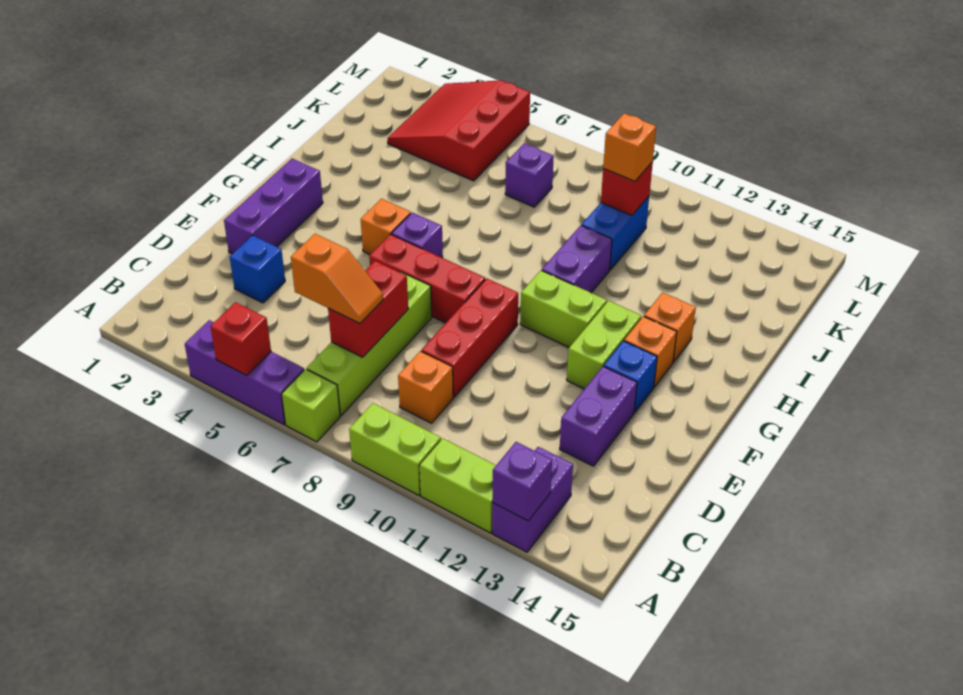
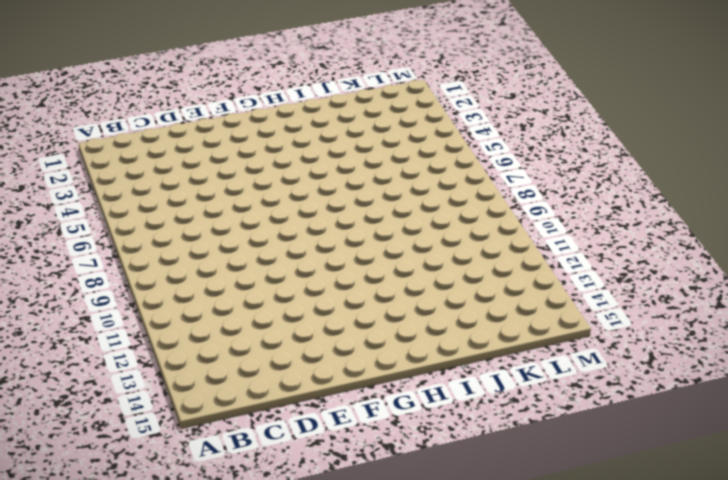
none -> purple 1x3 brick [185,320,304,425]
none -> lime 1x1 brick [282,369,340,442]
none -> lime 1x2 brick [349,403,441,495]

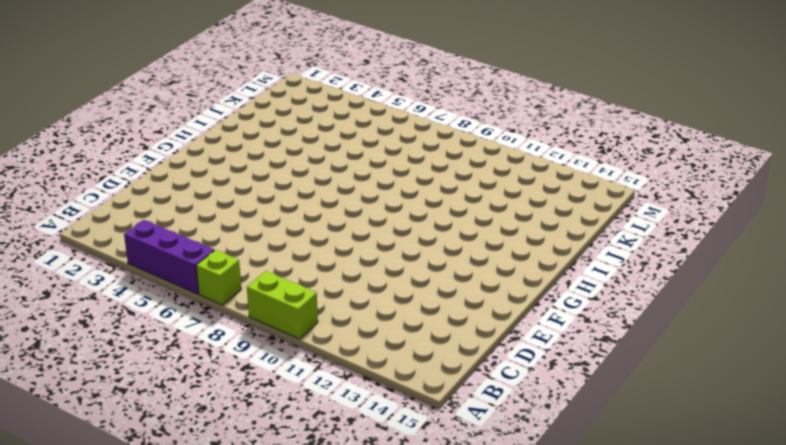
none -> lime 1x2 brick [419,438,496,533]
none -> purple 1x2 brick [492,447,573,552]
none -> lime 1x4 brick [307,272,432,415]

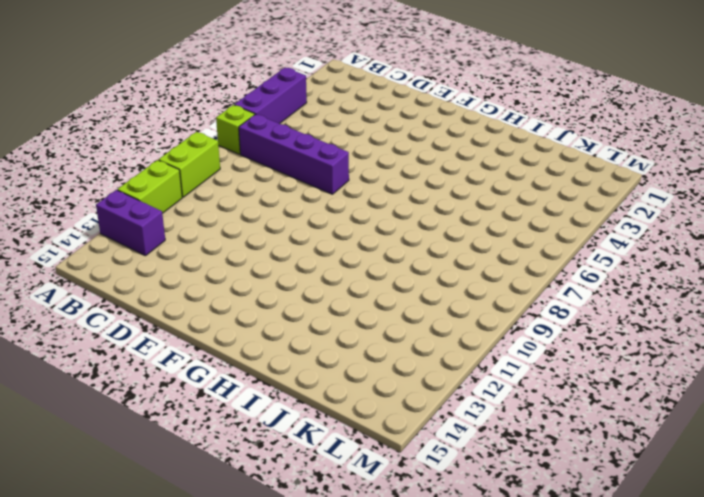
purple 1x4 brick [239,114,349,194] -> lime 1x4 brick [307,272,432,415]
none -> orange 1x1 brick [398,351,453,423]
none -> blue 1x1 brick [230,235,285,303]
none -> red 1x3 brick [421,279,518,397]

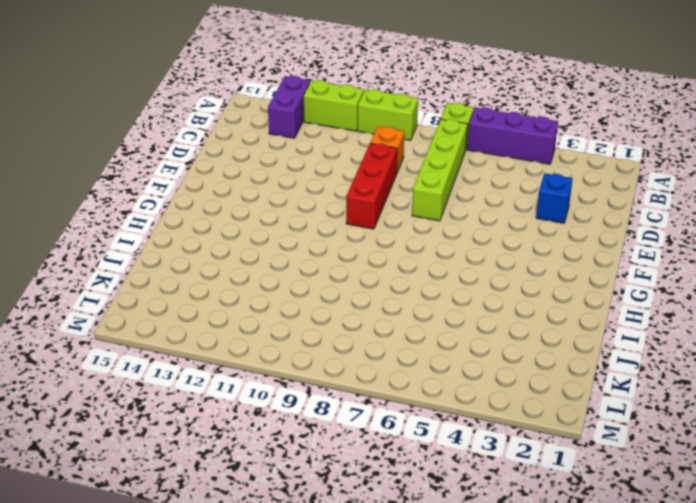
none -> purple 1x2 brick [560,366,637,466]
none -> purple 1x3 brick [224,159,323,254]
none -> red 1x3 brick [369,234,485,323]

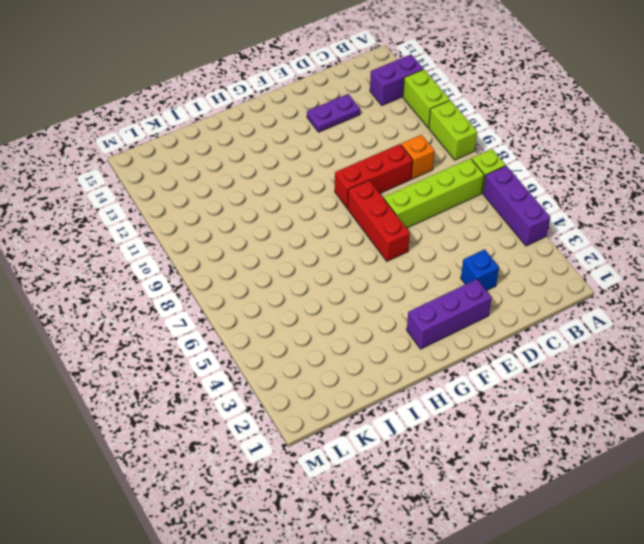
purple 1x2 plate [307,94,360,132] -> purple 1x2 brick [560,366,637,466]
none -> lime 1x2 brick [567,301,641,389]
none -> blue 1x1 brick [604,341,657,413]
none -> orange 1x1 brick [361,199,411,254]

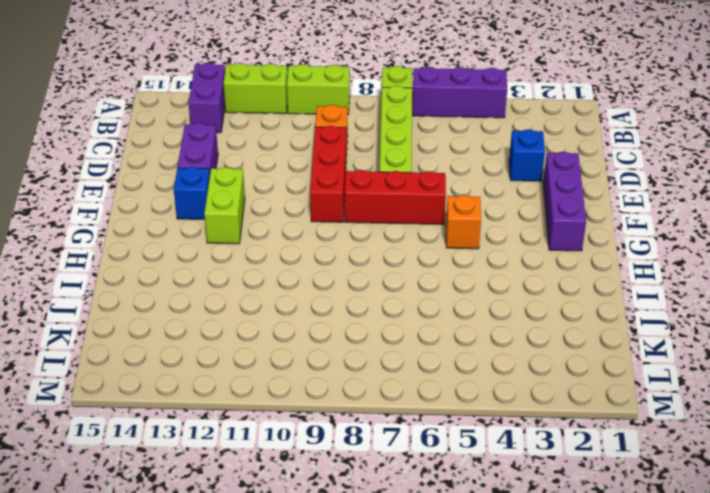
none -> purple 1x1 brick [392,213,443,258]
none -> lime 1x2 brick [520,270,607,347]
none -> orange 1x1 brick [624,316,677,387]

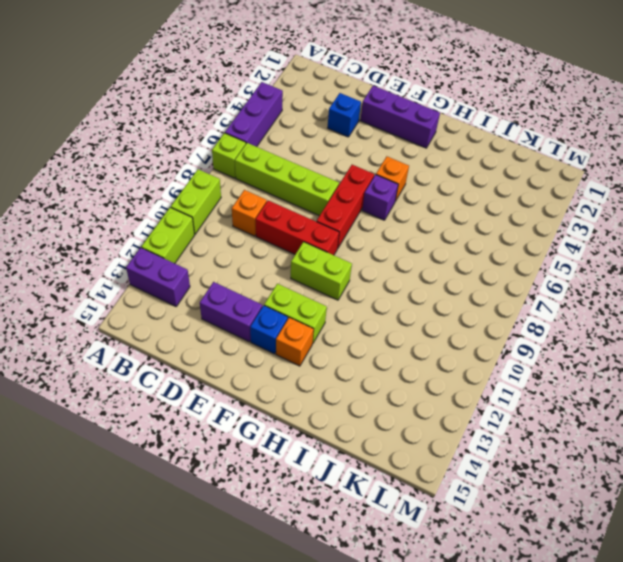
lime 1x2 brick [291,242,352,300] -> lime 1x2 brick turned to [520,270,607,347]
none -> purple 1x2 brick [542,226,612,293]
none -> orange 1x1 brick [644,292,696,362]
none -> blue 1x2 brick [582,196,649,270]

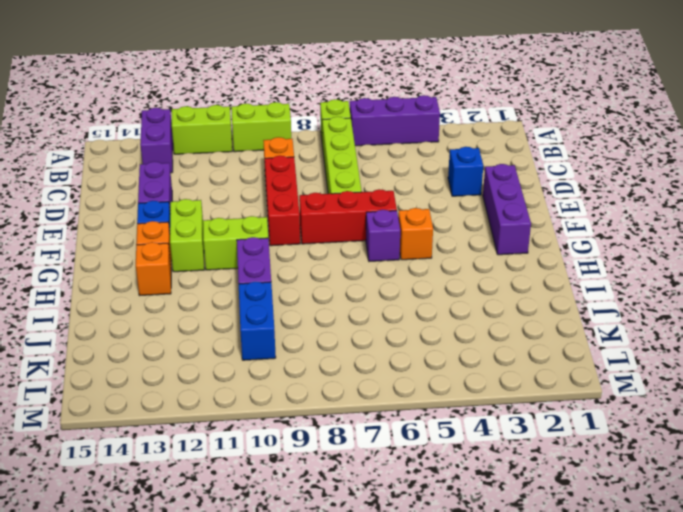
none -> red 3x3 slope [388,80,530,181]
none -> purple 1x1 brick [505,143,554,207]
none -> red 1x1 brick [210,302,271,376]

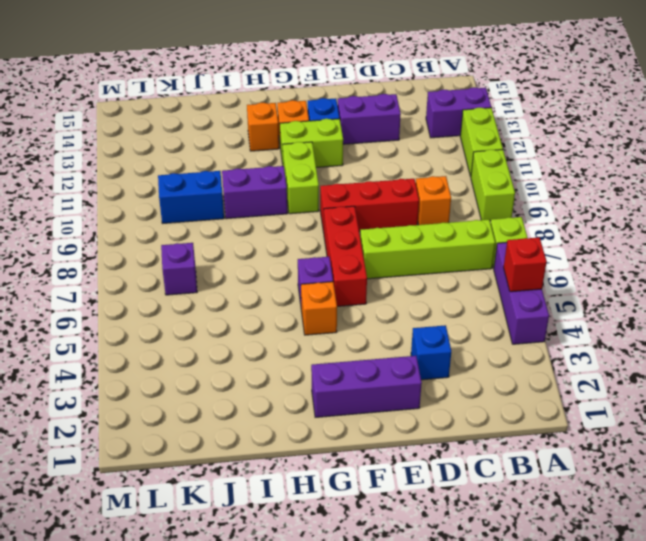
none -> red 3x3 slope [388,80,530,181]
none -> purple 1x1 brick [493,442,552,521]
none -> red 1x2 brick [328,261,408,357]

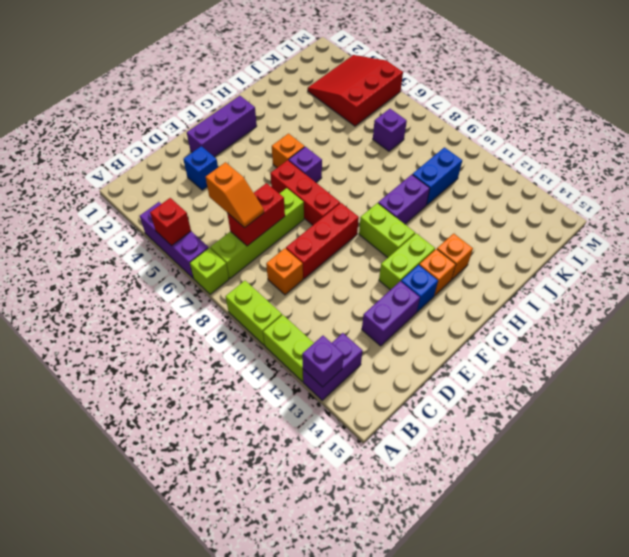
none -> red 1x1 brick [601,162,653,215]
none -> orange 1x1 brick [603,113,656,181]

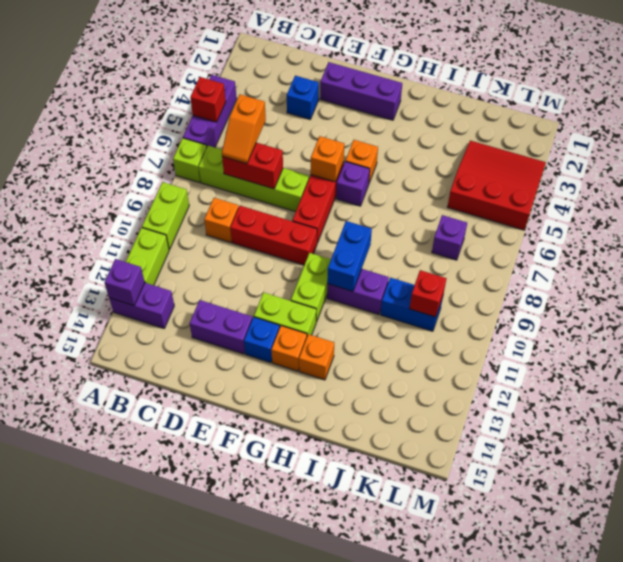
orange 1x1 brick [311,136,344,182] -> orange 1x1 brick moved to [603,113,656,181]
blue 1x2 brick [327,221,372,291] -> none

